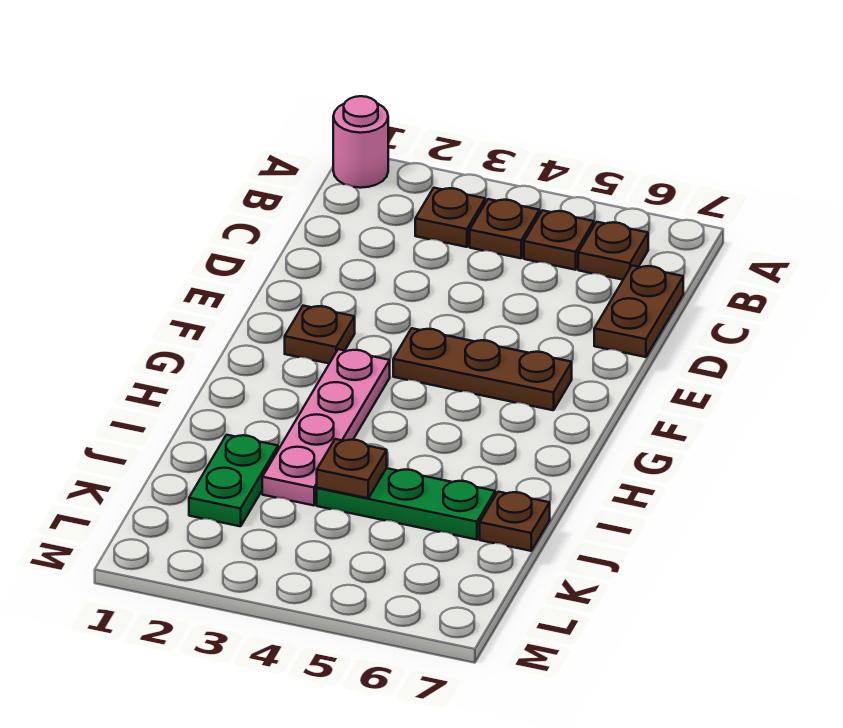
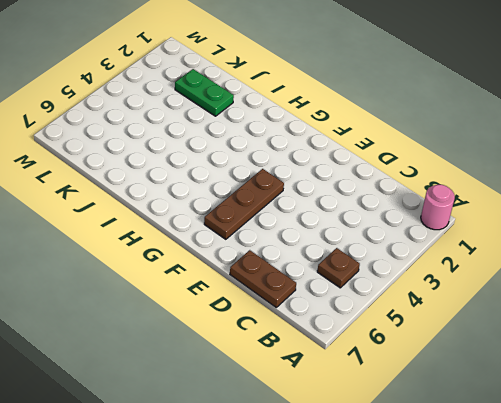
none -> brown 1x1 plate [415,188,485,247]
none -> brown 1x1 plate [470,199,540,258]
none -> brown 1x1 plate [578,222,648,280]

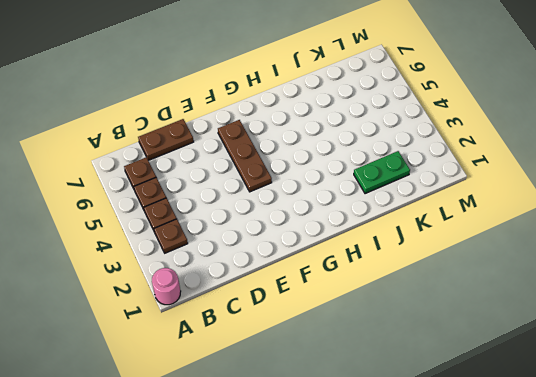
none -> brown 1x1 plate [285,306,355,363]
none -> pink 1x4 plate [262,349,390,505]
none -> green 1x3 plate [317,468,495,540]

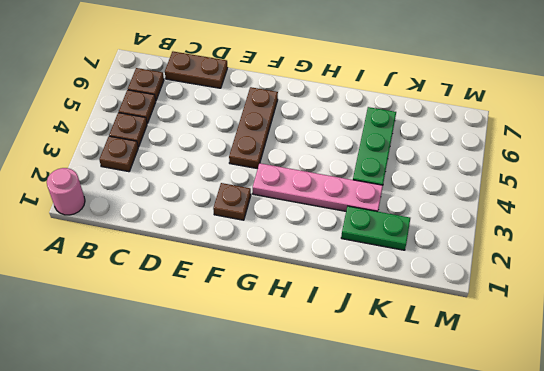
none -> brown 1x1 plate [480,492,550,551]
none -> brown 1x1 plate [317,439,387,498]

